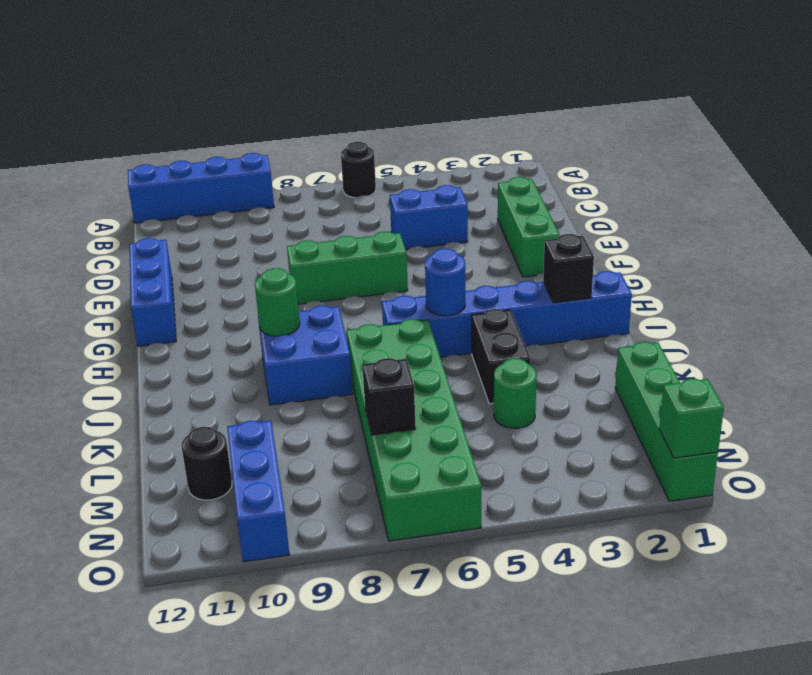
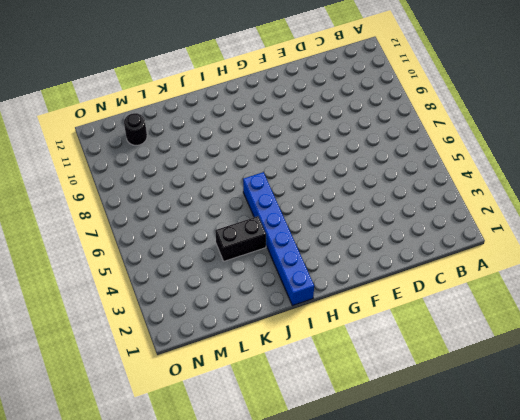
none -> black 1x1 round brick [341,142,376,198]
none -> blue 1x4 brick [128,153,274,223]
none -> green 1x3 brick [498,177,560,277]

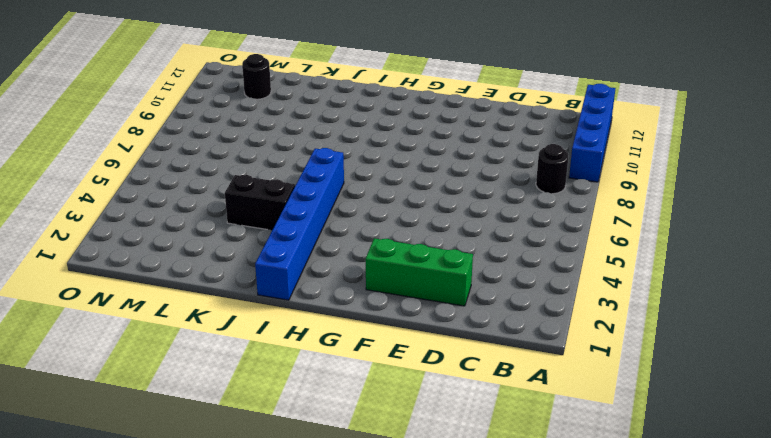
black 1x1 round brick [536,144,568,194] -> black 1x1 round brick moved to [341,142,376,198]
none -> blue 1x2 brick [390,185,468,249]
none -> blue 1x3 brick [129,238,176,346]
none -> green 1x3 brick [287,232,408,304]

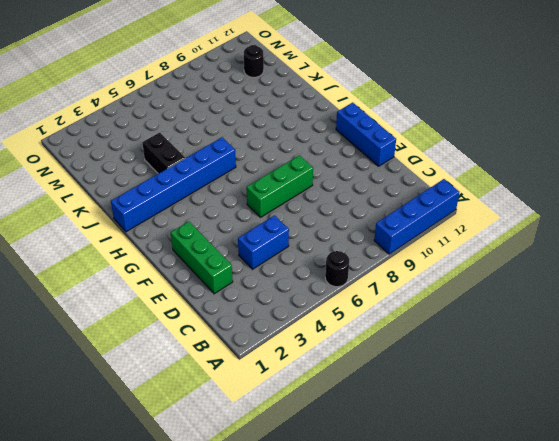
none -> blue 2x2 brick [258,306,353,405]
none -> green 2x6 brick [347,319,481,541]
none -> green 1x4 brick [615,342,718,501]

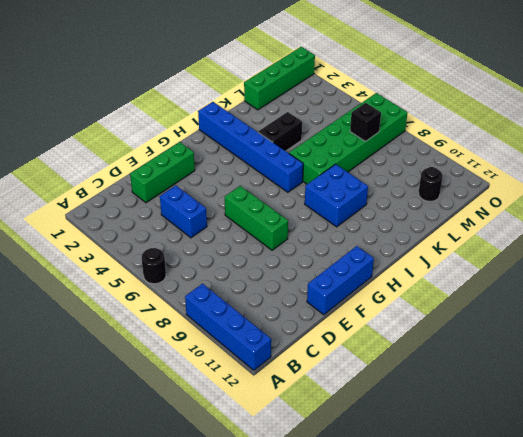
none -> green 1x1 round brick [494,358,537,428]
none -> blue 1x3 brick [227,420,289,562]
none -> black 1x1 brick [543,234,594,303]

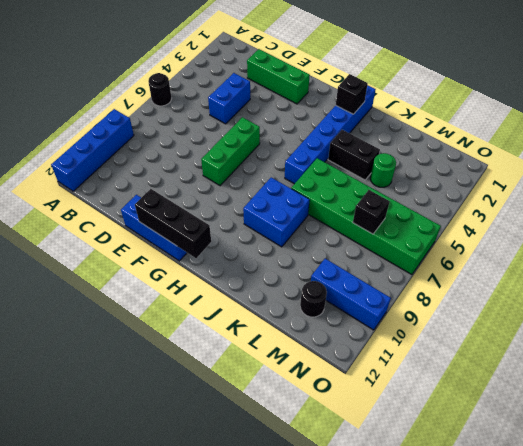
black 1x3 brick [135,189,211,258] -> none
none -> green 1x4 brick [615,342,718,501]
none -> blue 1x1 round brick [425,248,465,316]
none -> green 1x1 round brick [255,268,300,336]

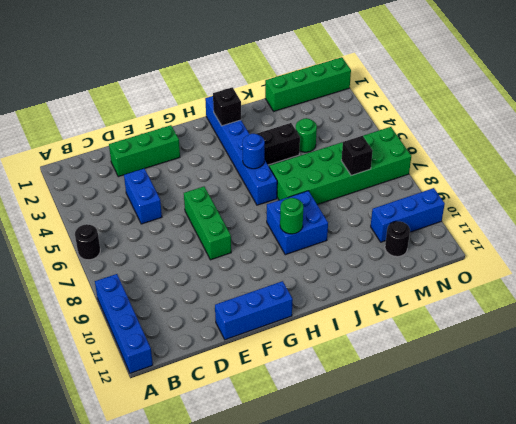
none -> green 1x1 brick [659,379,724,458]

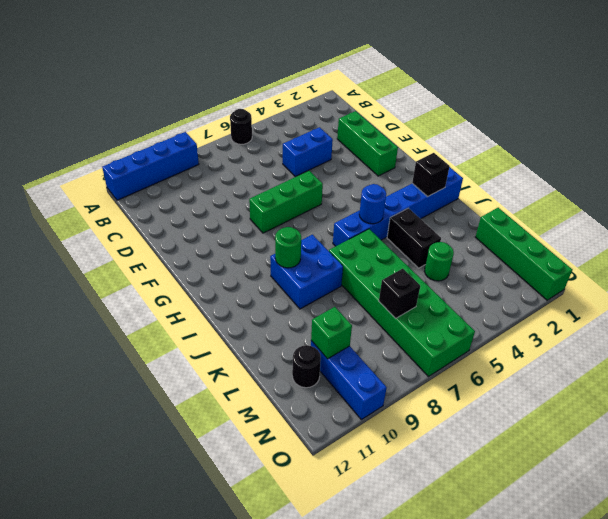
green 1x1 brick [311,307,352,359] -> green 1x1 brick moved to [659,379,724,458]
none -> blue 1x3 brick [129,238,176,346]

